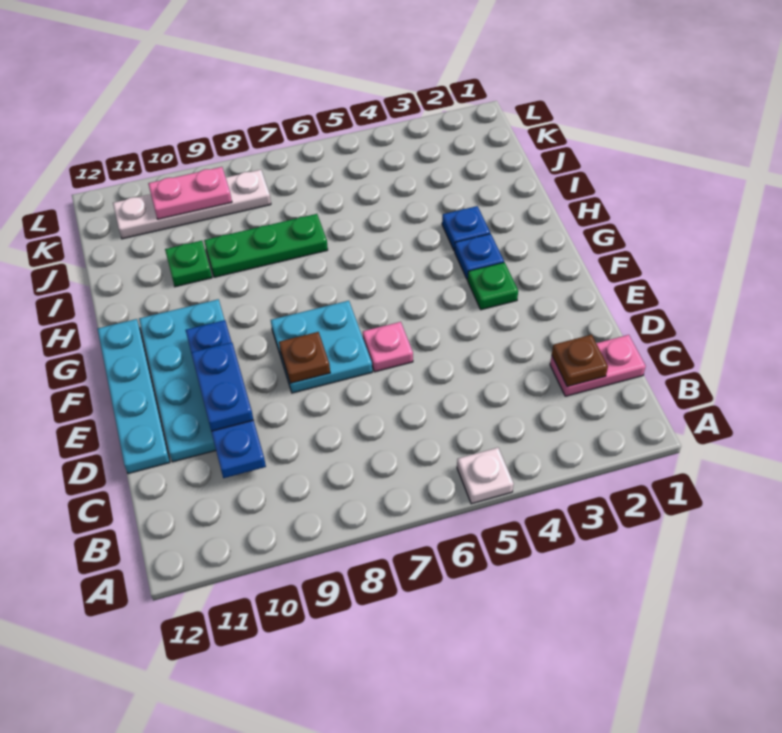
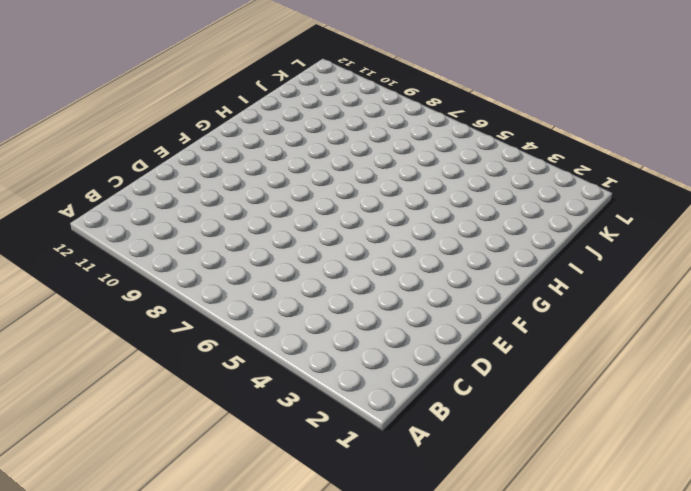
none -> white 1x1 plate [457,448,514,504]
none -> pink 1x2 plate [550,335,646,396]
none -> cyan 2x4 plate [139,299,224,462]

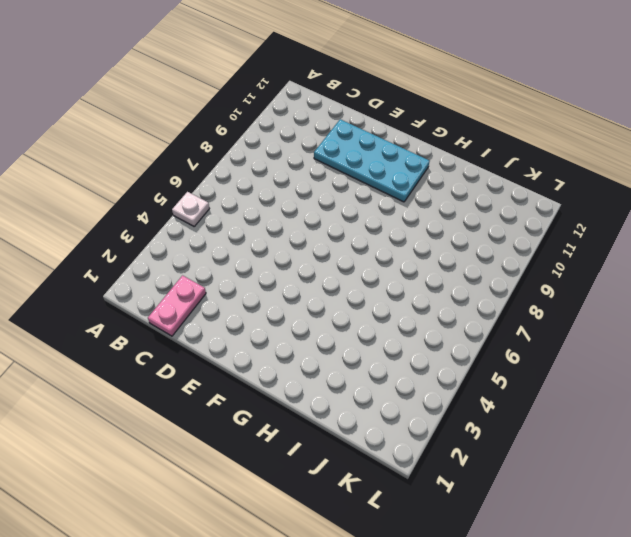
none -> cyan 1x4 plate [98,319,170,474]
none -> pink 1x1 plate [363,322,413,372]
none -> cyan 2x2 plate [271,301,372,393]

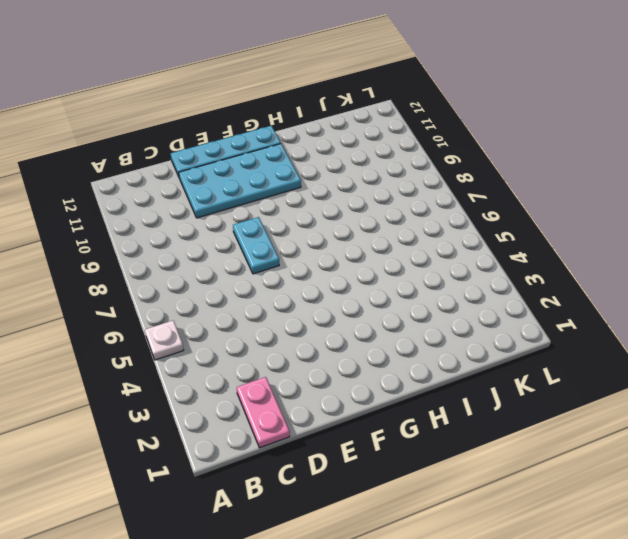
cyan 1x2 plate [233,217,279,274] -> cyan 2x2 plate [271,301,372,393]
none -> pink 1x1 plate [363,322,413,372]
none -> green 1x1 plate [468,262,518,310]
none -> blue 1x1 plate [455,234,504,280]

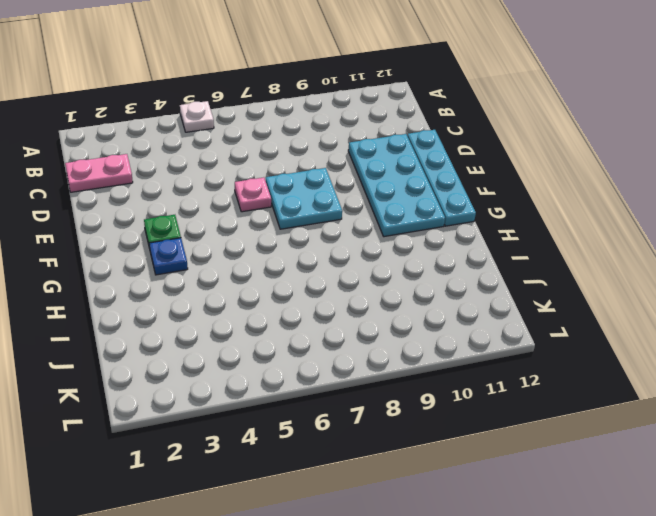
none -> blue 1x1 plate [442,206,490,251]
none -> green 1x3 plate [204,214,328,277]
none -> green 1x1 plate [165,241,212,287]

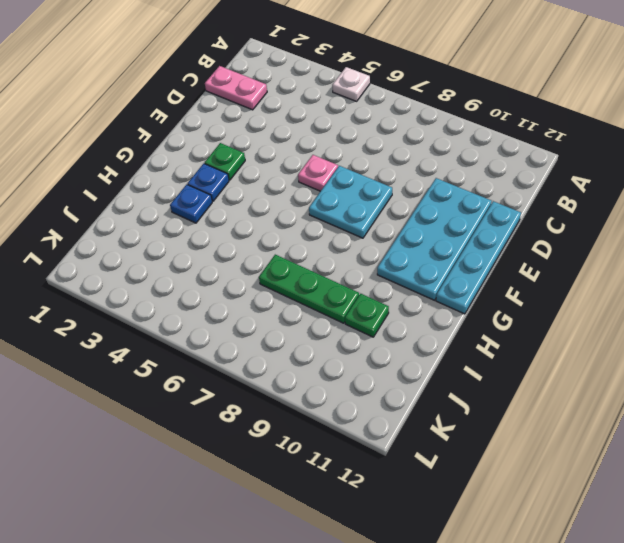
none -> white 1x4 plate [113,170,271,239]
none -> brown 1x1 plate [552,335,608,387]
none -> blue 1x4 plate [186,320,266,478]

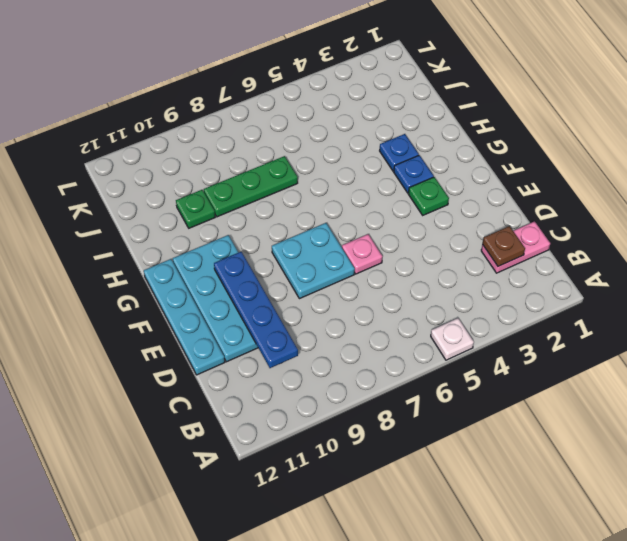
none -> white 1x4 plate [113,170,271,239]
none -> brown 1x1 plate [279,332,330,383]
none -> pink 1x2 plate [148,167,232,219]

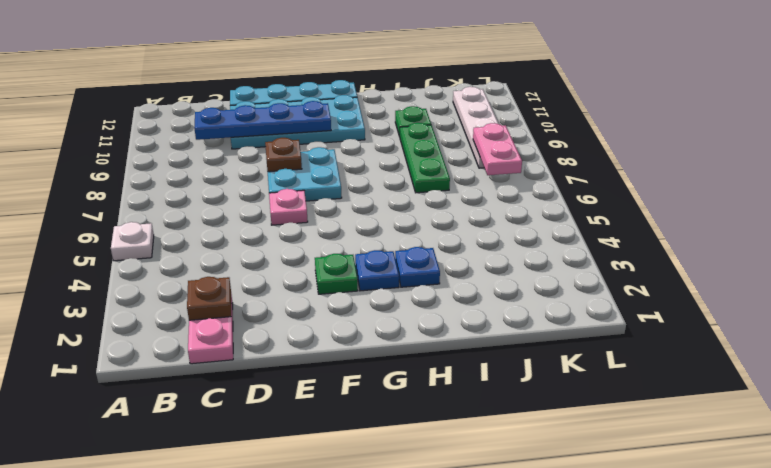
pink 1x2 plate [473,123,522,175] -> pink 1x2 plate moved to [148,167,232,219]
none -> blue 1x2 plate [191,342,253,431]

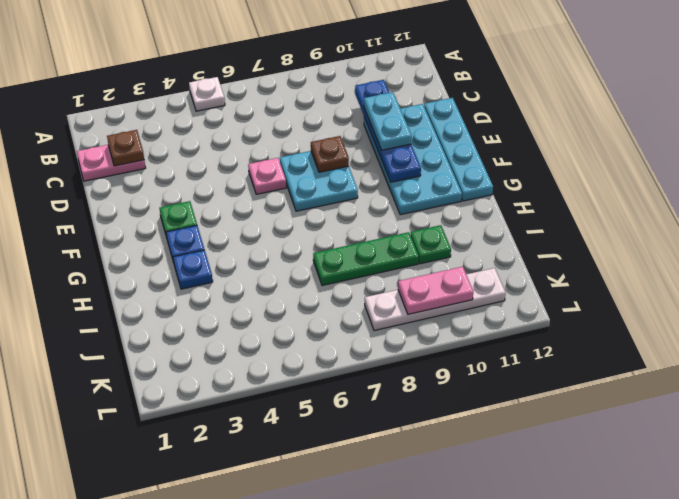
cyan 1x2 plate [364,92,412,150] -> blue 1x2 plate [191,342,253,431]

